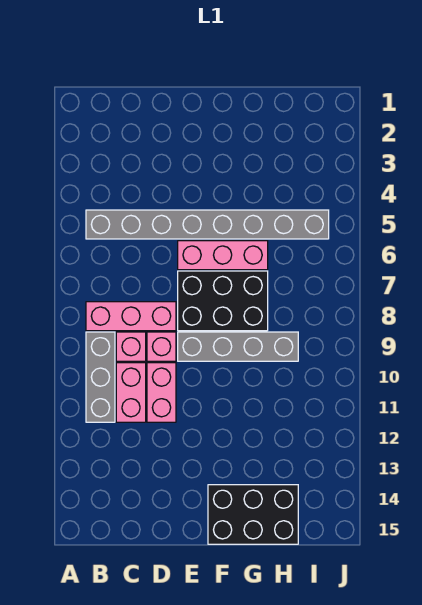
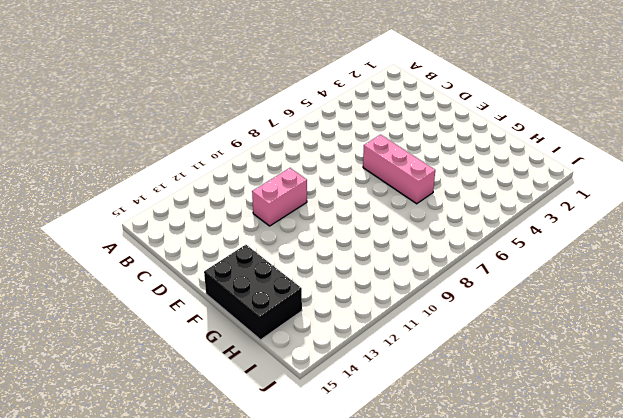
none -> grey 1x8 brick [86,210,329,239]
none -> pink 1x3 brick [86,302,176,331]

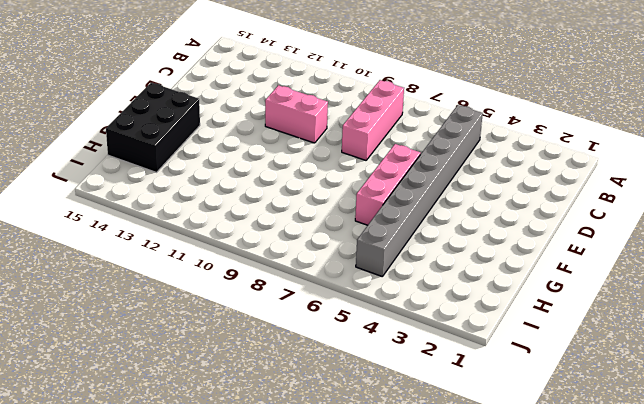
none -> grey 1x3 brick [86,332,115,422]
none -> pink 1x1 brick [116,332,146,361]

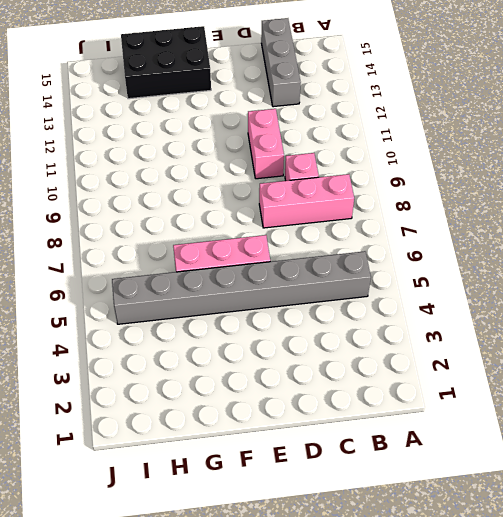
grey 1x3 brick [261,18,301,107] -> grey 1x3 brick moved to [86,332,115,422]
none -> pink 1x2 brick [116,363,146,422]
none -> pink 1x1 brick [147,332,176,361]

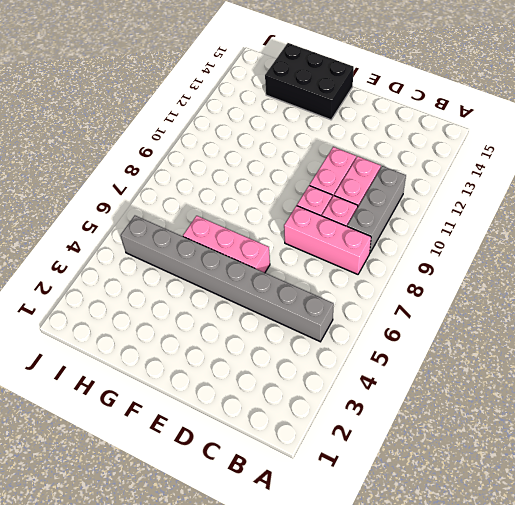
none -> black 2x3 brick [178,271,268,331]
none -> grey 1x4 brick [178,332,298,361]

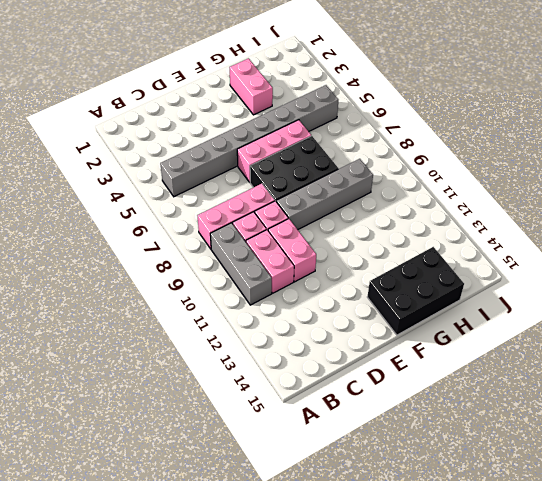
pink 1x2 brick [229,58,273,115] -> none

